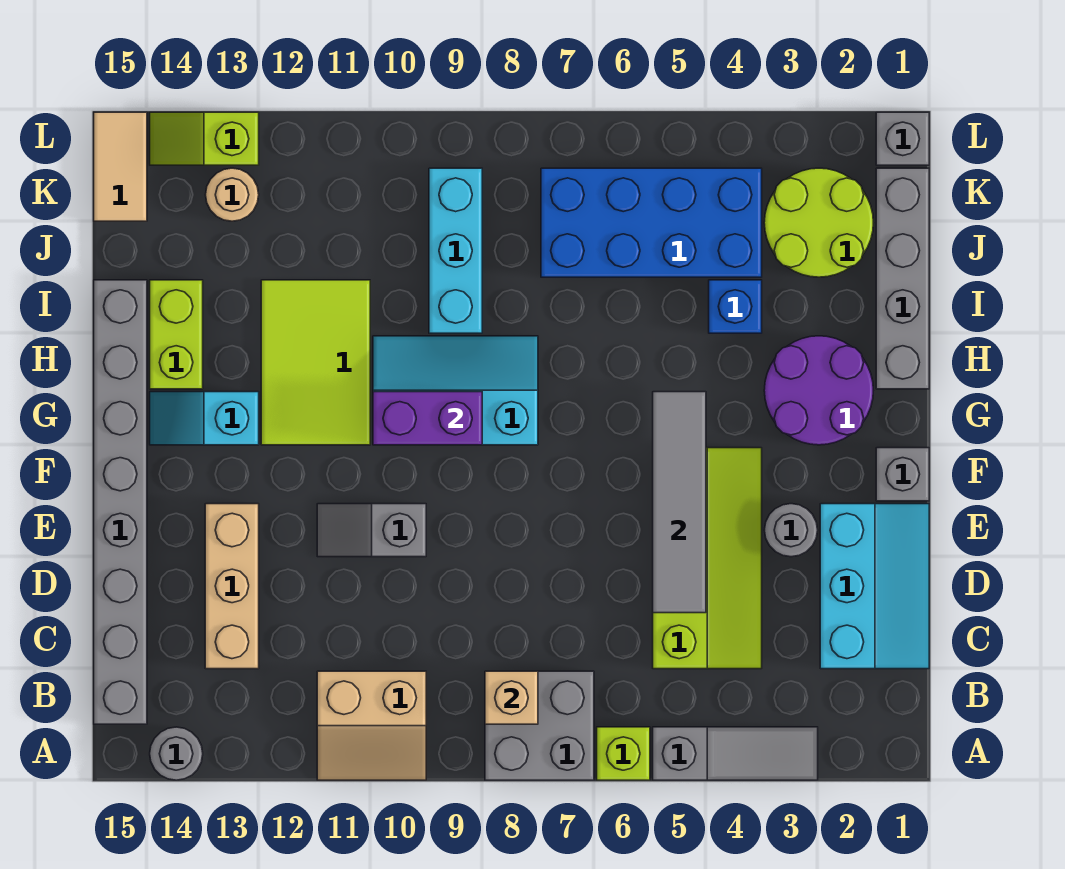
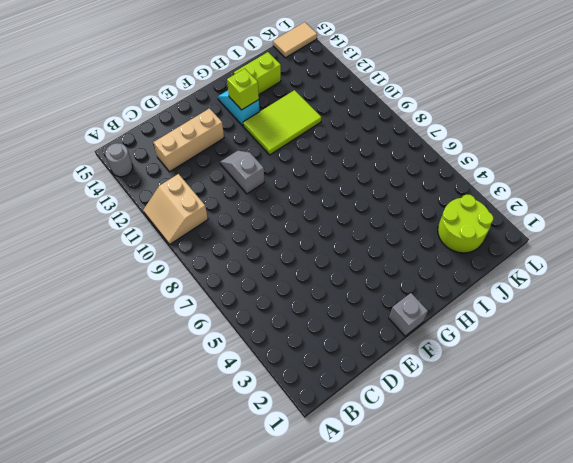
lime 1x1 brick [227,69,259,110] -> lime 1x1 brick moved to [597,727,650,780]
none -> grey 1x3 slope [653,727,818,780]
none -> grey 2x2 brick [485,671,594,780]
none -> grey 1x8 brick [94,280,147,724]

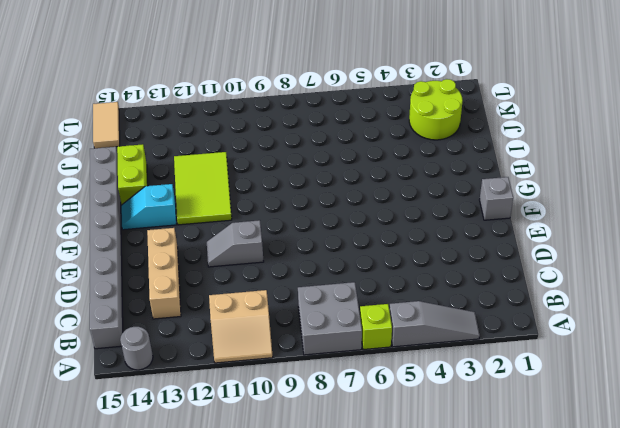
none -> cyan 2x3 slope [820,504,929,669]
none -> lime 2x4 slope [653,448,762,669]
none -> grey 1x1 round brick [764,504,818,557]

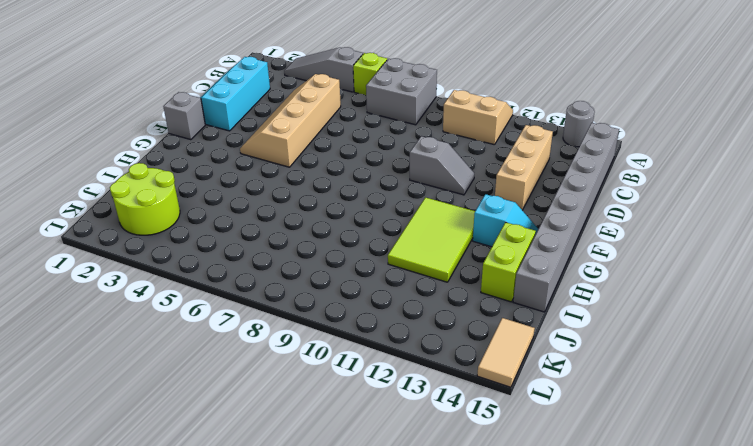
tan 2x4 slope [240,74,341,167] -> lime 2x4 slope [653,448,762,669]
none -> grey 1x1 round brick [764,504,818,557]
none -> purple 2x2 round brick [764,336,873,445]
none -> cyan 2x3 slope [373,336,538,445]

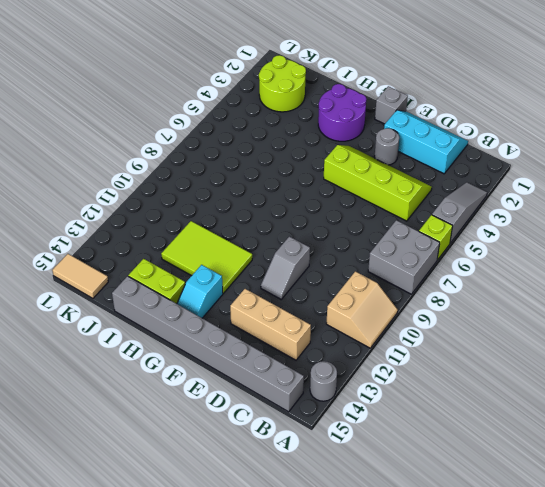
none -> cyan 2x3 slope [373,336,538,445]
none -> grey 1x4 brick [876,168,929,389]
none -> blue 1x1 brick [709,280,762,333]

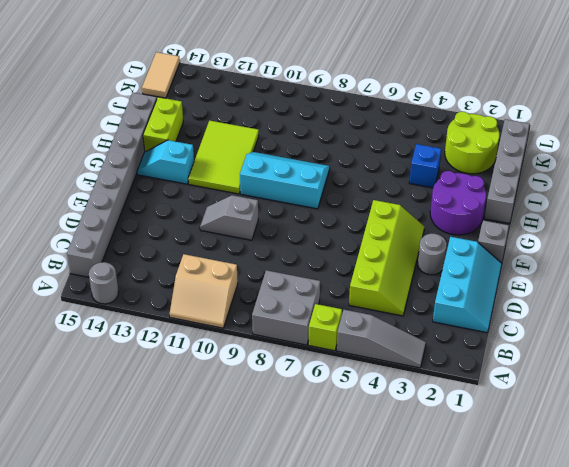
none -> tan 1x3 brick [205,504,259,669]
none -> cyan 1x3 brick [429,168,482,333]
none -> blue 2x4 brick [541,168,762,277]

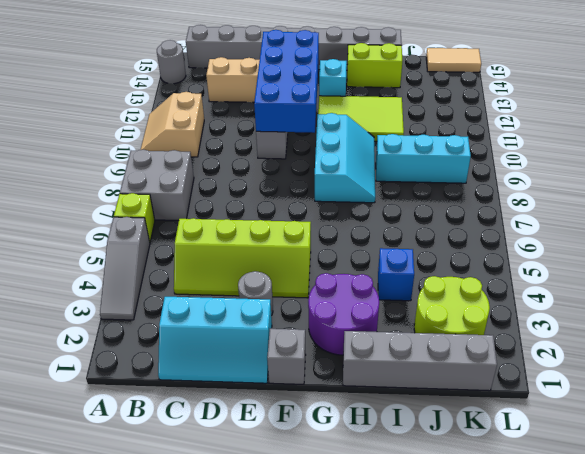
blue 2x4 brick [254,30,319,133] -> blue 2x4 brick moved to [541,168,762,277]
none -> tan 1x1 round brick [206,168,259,221]
none -> grey 1x1 brick [876,112,929,165]
none -> lime 1x2 slope [150,112,259,165]

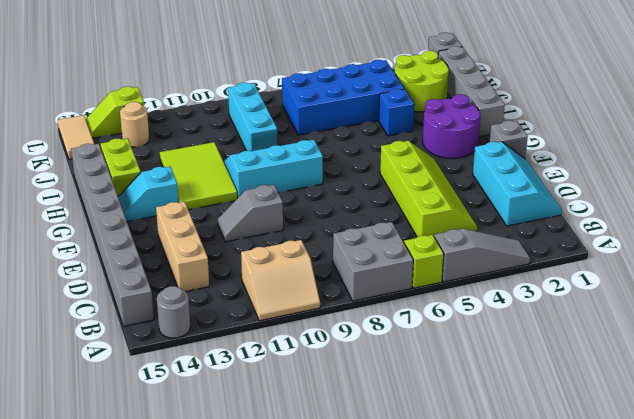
none -> grey 1x1 round brick [764,504,818,557]
none -> tan 1x1 brick [485,671,538,724]
none -> grey 1x4 tile [653,392,706,613]

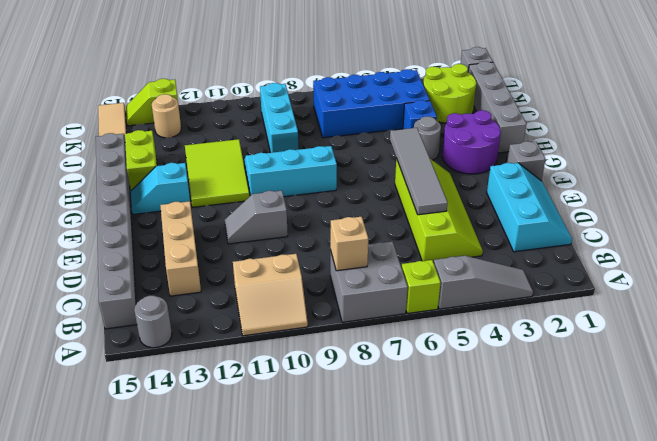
grey 1x1 round brick [414,116,441,160] -> grey 1x1 round brick moved to [764,504,818,557]
none -> purple 1x2 brick [373,392,482,445]

